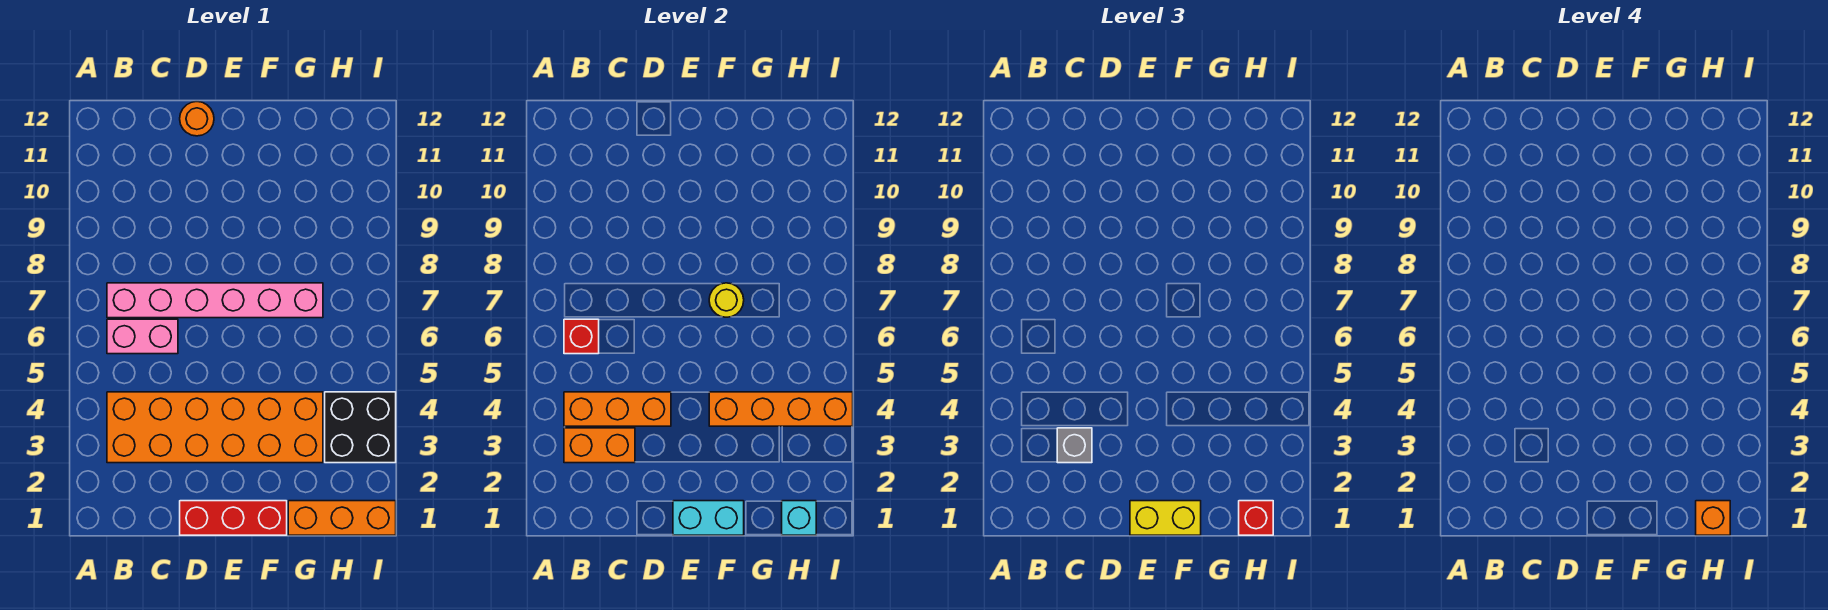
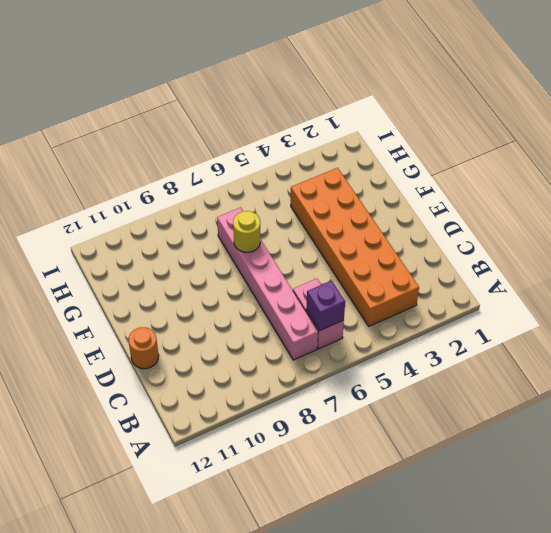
purple 1x1 brick [306,281,345,331] -> red 1x1 brick [564,319,599,354]
none -> red 1x3 brick [180,501,287,535]
none -> orange 1x3 brick [288,501,396,535]
none -> black 2x2 brick [325,392,396,463]

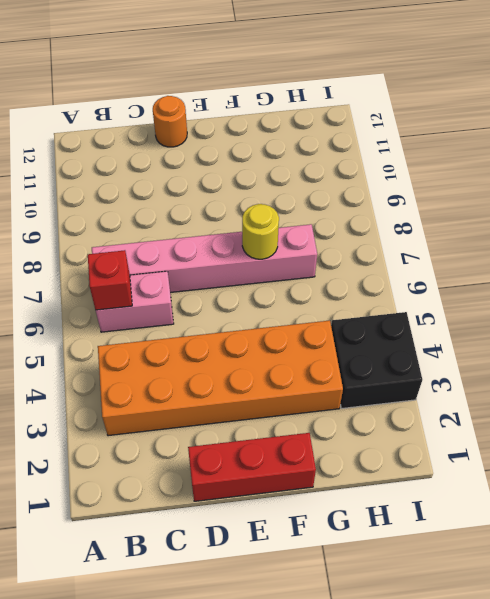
none -> orange 1x3 brick [288,501,396,535]
none -> orange 1x2 brick [564,428,635,463]
none -> orange 1x3 brick [564,392,671,426]

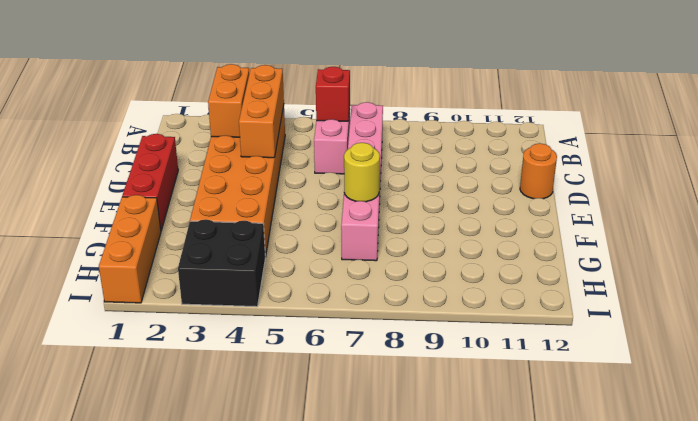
none -> cyan 1x2 brick [673,501,744,535]
none -> orange 1x4 brick [709,392,853,426]
none -> cyan 1x1 brick [782,501,816,535]

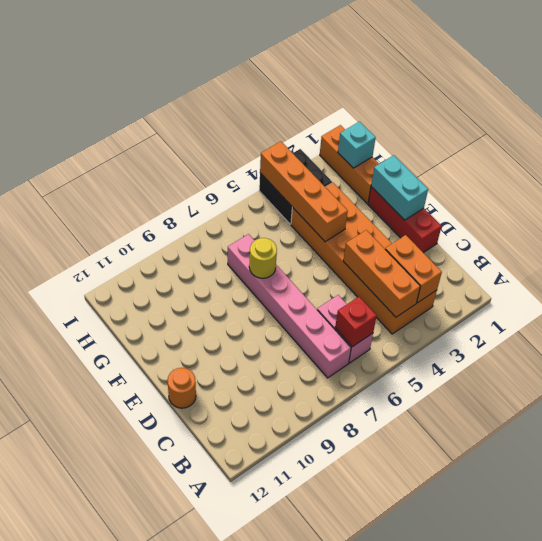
none -> grey 1x1 brick [1057,428,1092,463]
none -> yellow 1x2 brick [1130,501,1201,535]
none -> red 1x1 brick [1239,501,1273,535]

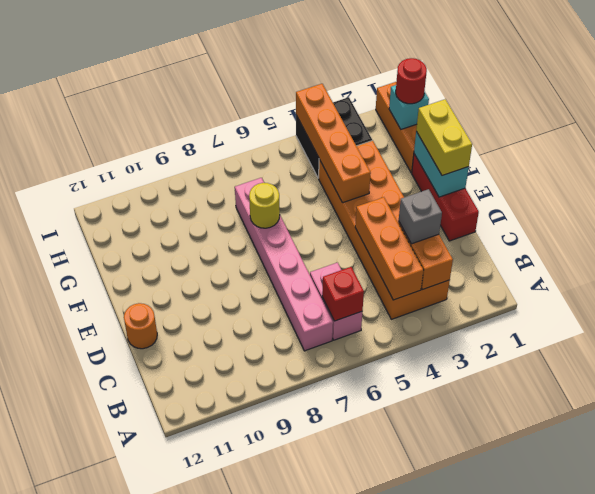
red 1x1 round brick [396,58,427,104] -> red 1x1 brick [1239,501,1273,535]
none -> orange 1x1 brick [1696,501,1730,535]

